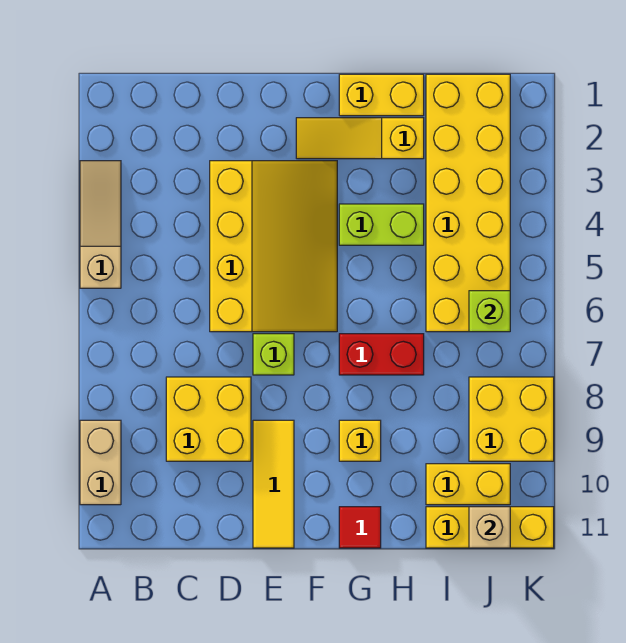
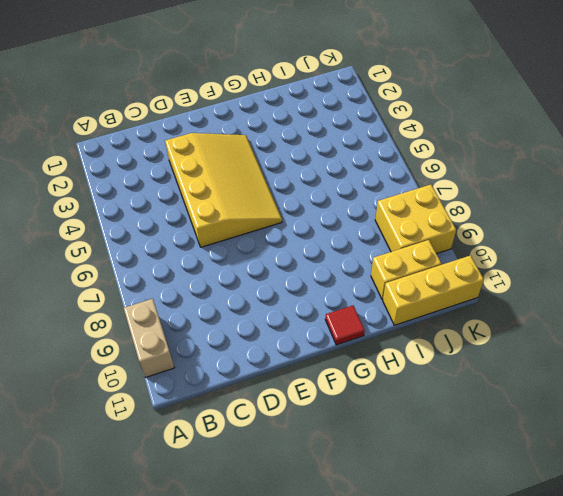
none -> tan 1x3 slope [80,161,121,288]
none -> yellow 2x2 brick [166,377,251,461]
none -> lime 1x1 brick [253,334,294,375]

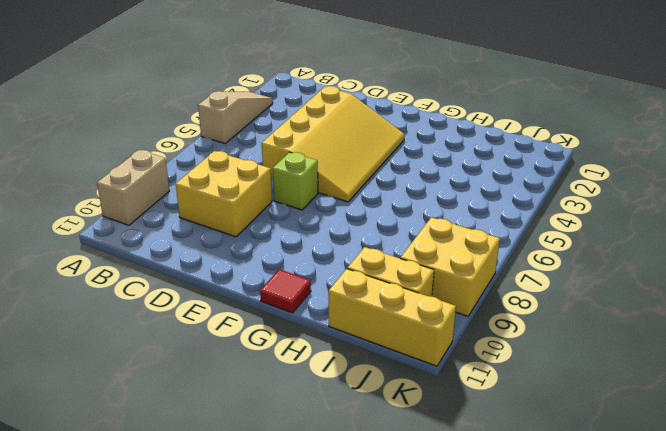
none -> yellow 1x3 tile [253,420,294,548]
none -> yellow 1x3 slope [296,118,424,159]
none -> yellow 1x2 brick [339,74,424,116]

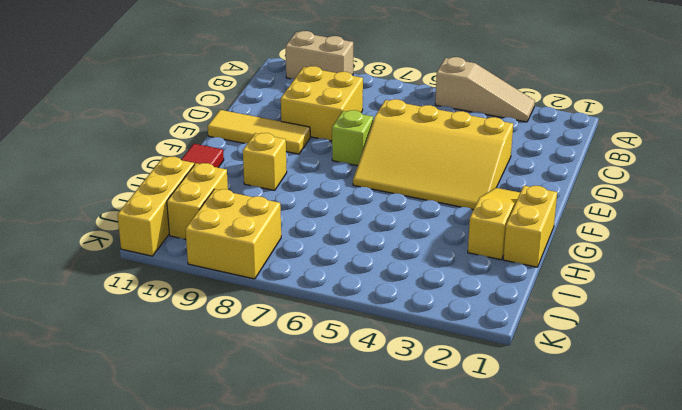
none -> lime 1x2 brick [339,204,424,245]
none -> red 1x2 brick [339,334,424,375]
none -> yellow 2x6 brick [426,74,510,332]

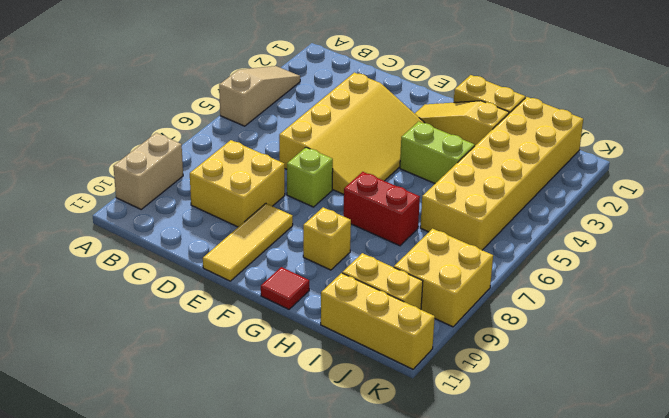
none -> lime 1x1 brick [469,291,510,332]
none -> tan 1x1 brick [469,507,510,548]

